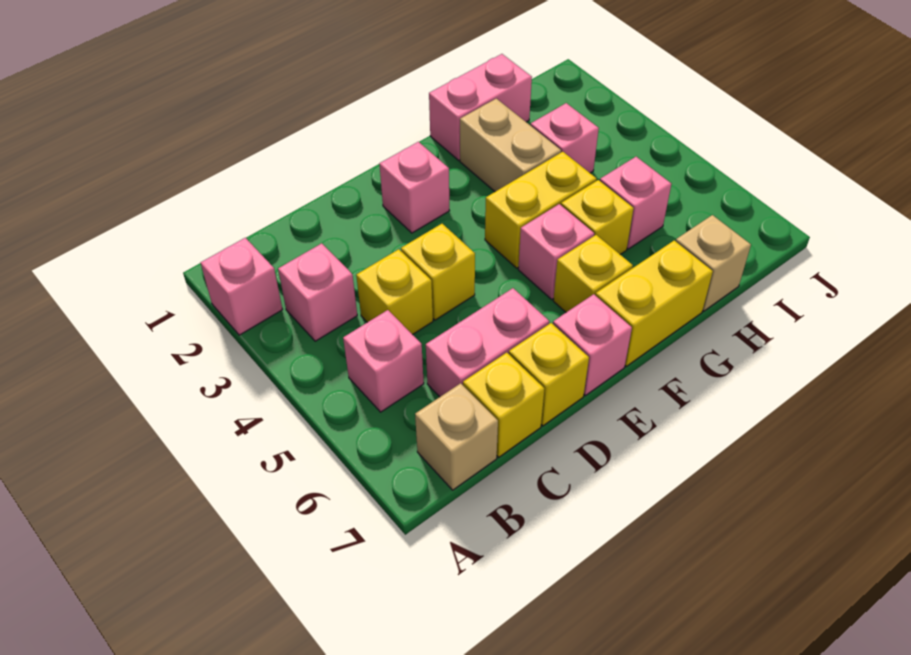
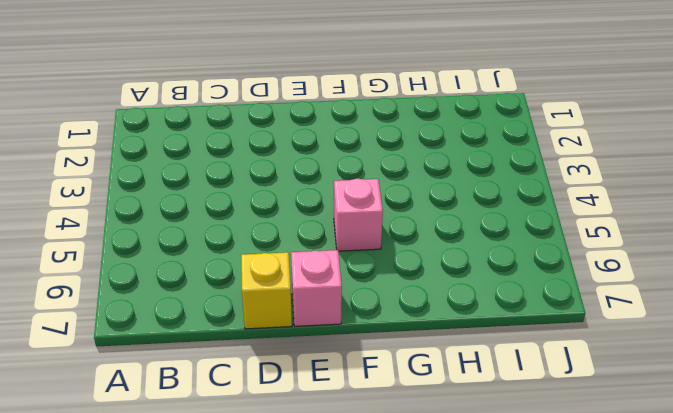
none -> pink 1x1 brick [201,238,282,335]
none -> pink 1x1 brick [278,243,357,341]
none -> pink 1x1 brick [343,310,424,412]

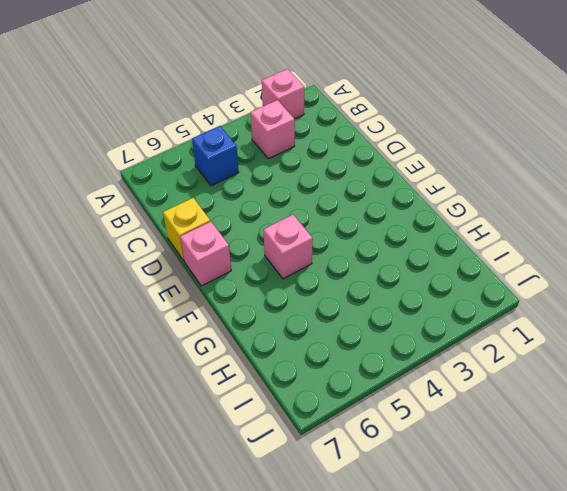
blue 1x1 brick [192,126,239,186] -> pink 1x1 brick [343,310,424,412]
none -> tan 1x1 brick [415,383,498,490]
none -> yellow 1x1 brick [356,249,433,335]
none -> pink 1x2 brick [426,288,549,397]

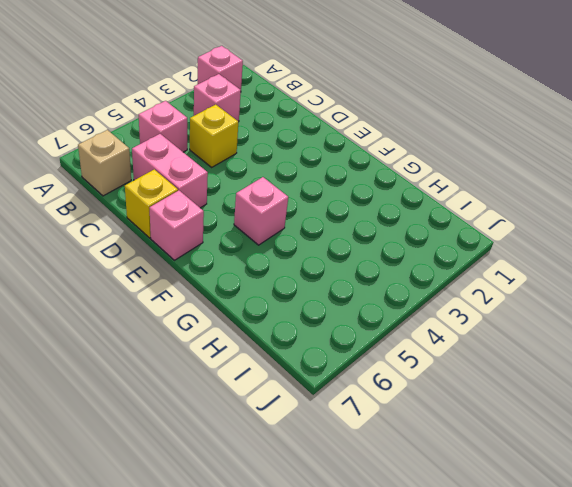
none -> yellow 1x1 brick [463,353,544,457]
none -> yellow 1x1 brick [401,224,475,320]
none -> pink 1x1 brick [379,142,449,233]

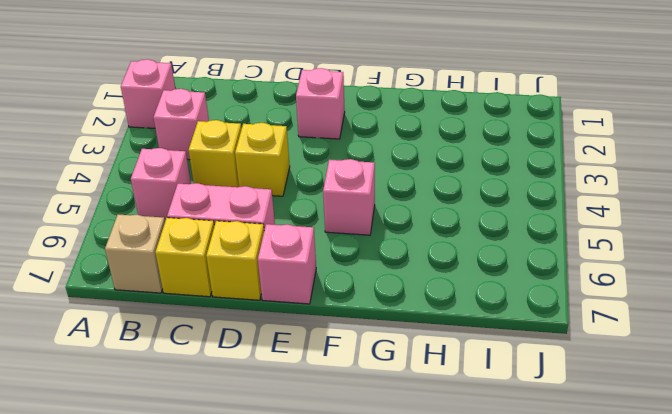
none -> yellow 1x2 brick [485,152,597,268]
none -> yellow 1x1 brick [553,235,633,312]
none -> yellow 1x2 brick [595,240,713,366]

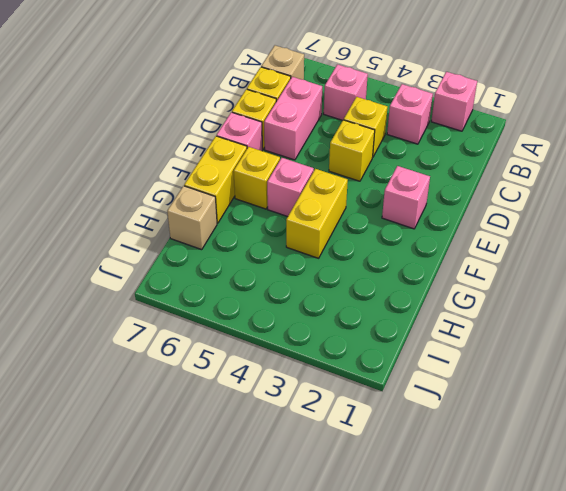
none -> pink 1x2 brick [429,54,532,160]
none -> tan 1x2 brick [460,99,561,192]
none -> yellow 1x1 brick [561,180,634,255]

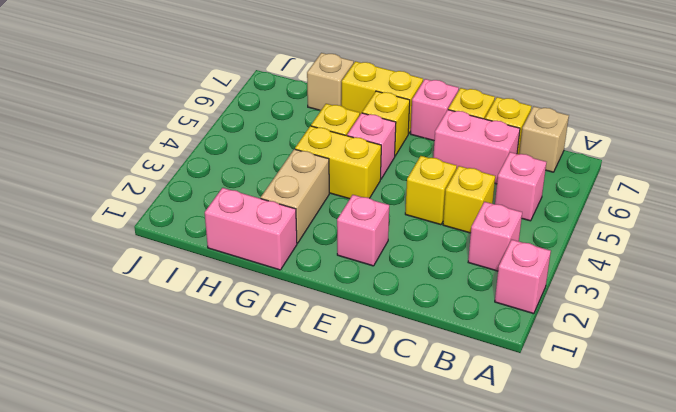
none -> pink 1x1 brick [531,103,599,173]
none -> pink 1x1 brick [600,157,671,249]

